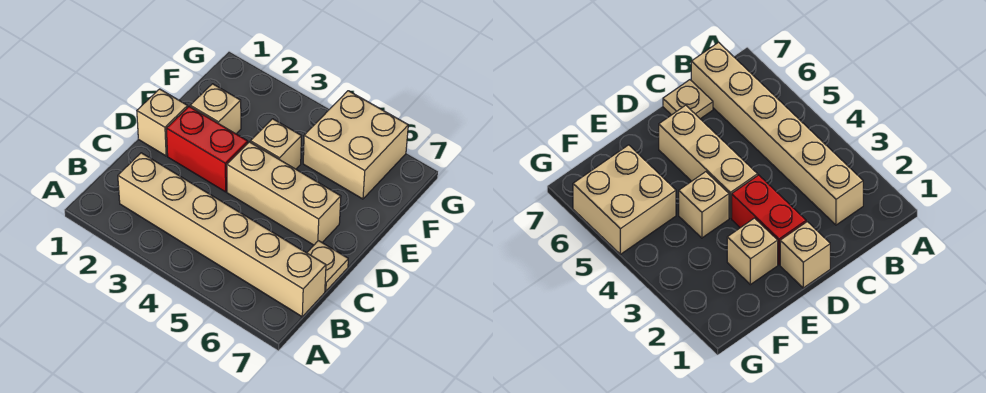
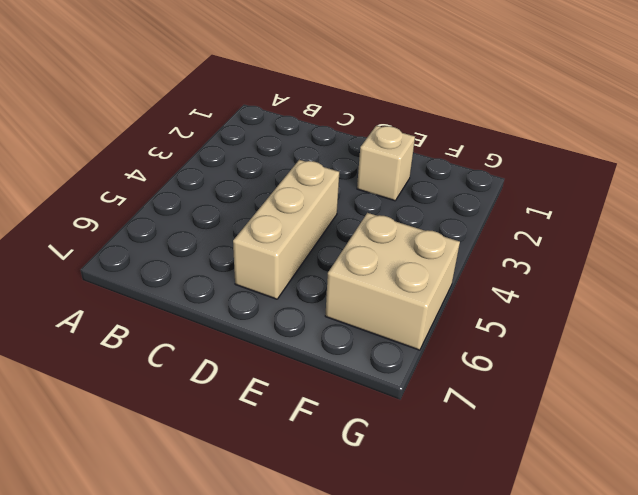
none -> tan 1x6 brick [118,153,326,317]
none -> tan 1x1 plate [307,241,348,291]

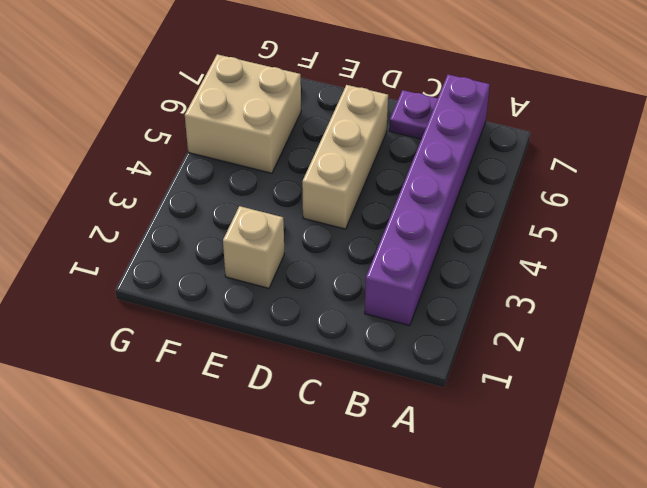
purple 1x6 brick [365,75,490,326] -> tan 1x6 brick [118,153,326,317]
purple 1x1 plate [389,90,438,139] -> tan 1x1 plate [307,241,348,291]
none -> tan 1x1 brick [137,89,188,156]
none -> red 1x2 brick [166,107,248,192]

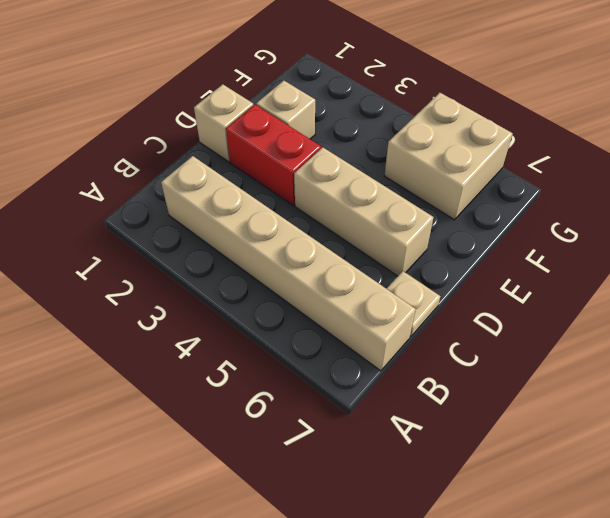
none -> tan 1x1 brick [250,119,301,169]

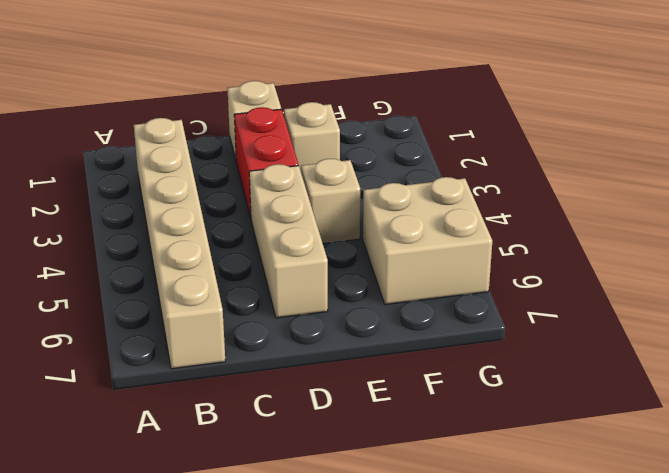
none -> tan 1x1 plate [307,241,348,291]

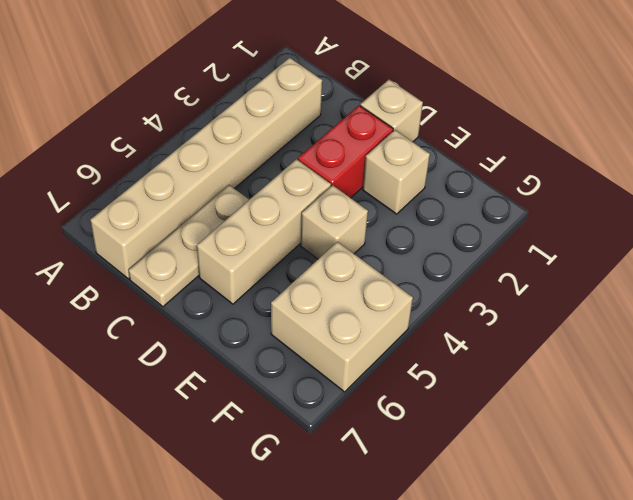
tan 1x3 plate [129,185,249,307] -> tan 1x1 plate [307,241,348,291]

